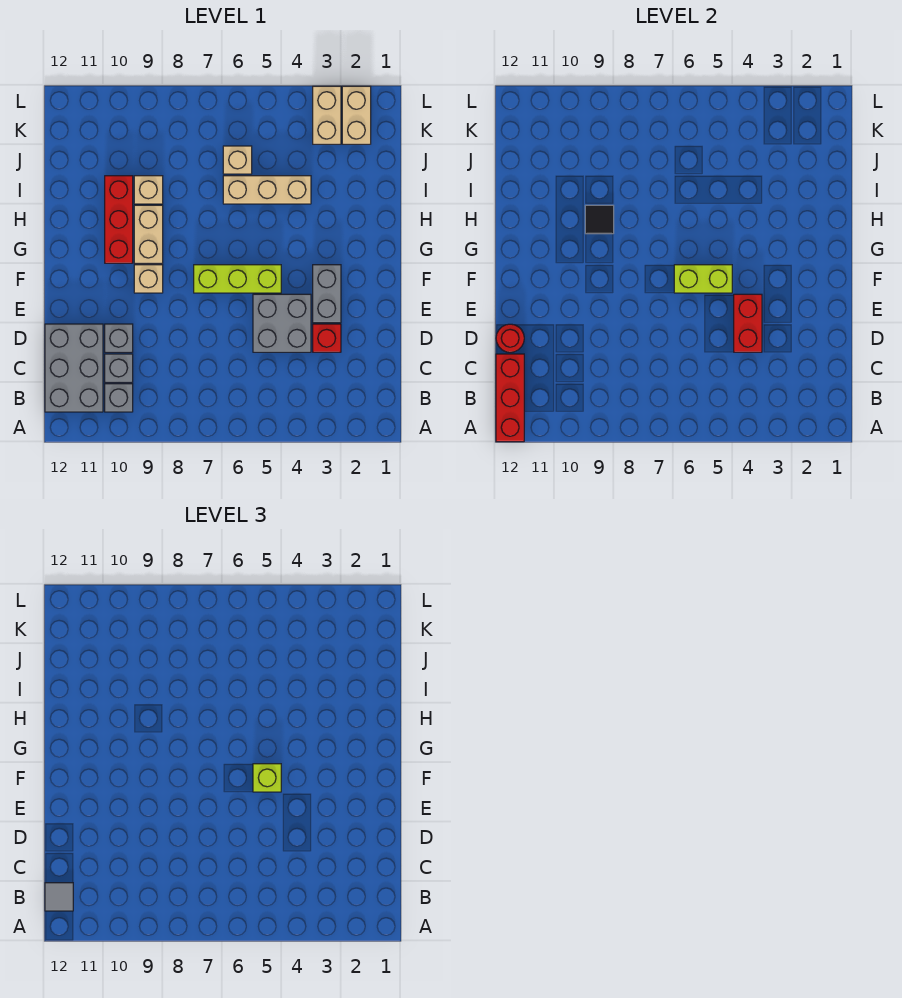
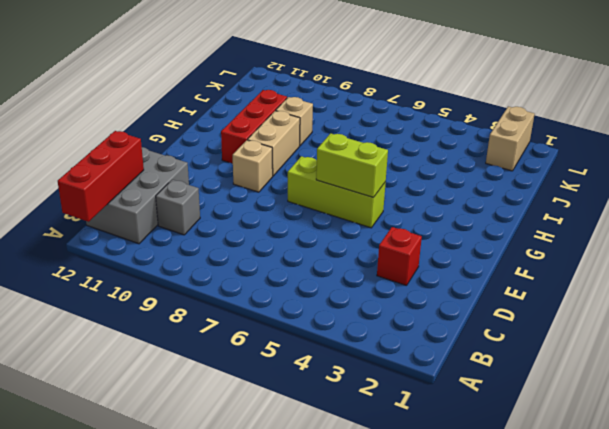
none -> grey 1x1 brick [105,384,133,412]
none -> grey 2x2 brick [253,294,311,352]
none -> grey 1x1 brick [105,324,133,352]

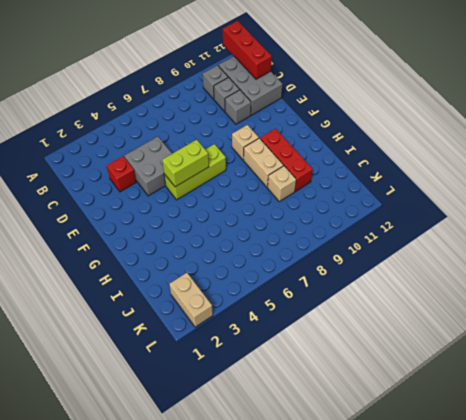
none -> grey 1x2 brick [313,265,341,323]
none -> tan 1x3 brick [223,176,311,204]
none -> tan 1x1 brick [223,146,252,174]

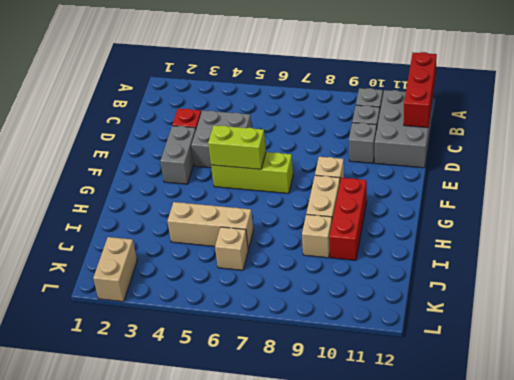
none -> tan 1x2 brick [313,86,341,144]
none -> red 1x2 brick [734,294,762,352]
none -> red 1x1 round brick [496,324,524,352]

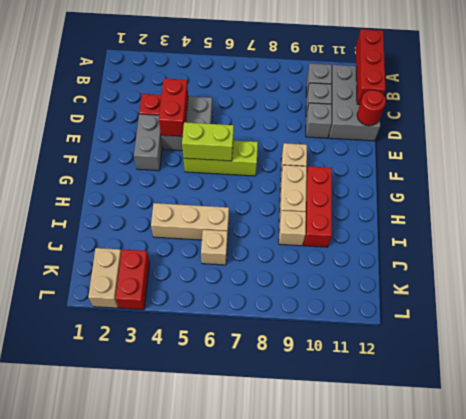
red 1x2 brick [115,249,150,310] -> tan 1x2 brick [313,86,341,144]
none -> black 1x1 tile [585,205,614,234]
none -> grey 1x1 tile [45,883,73,911]
none -> lime 1x1 brick [253,764,281,792]

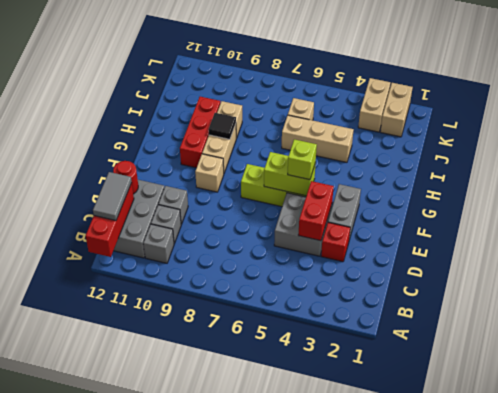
grey 1x2 tile [93,172,132,221] -> grey 1x1 tile [45,883,73,911]

